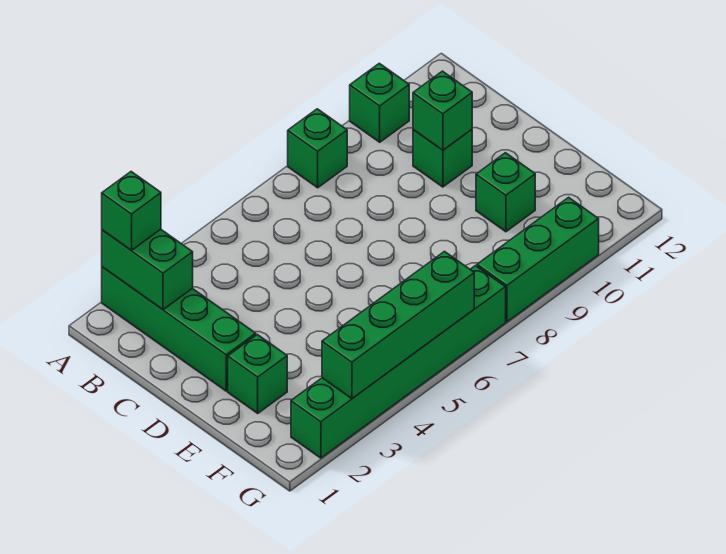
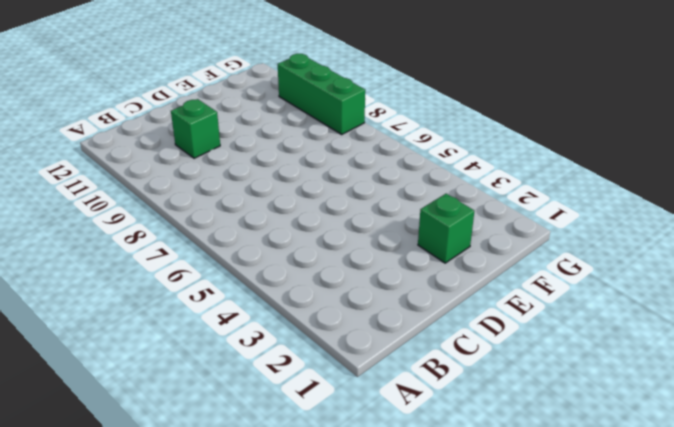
none -> green 1x4 brick [102,267,256,391]
none -> green 1x1 brick [288,109,347,188]
none -> green 1x1 brick [350,63,409,142]

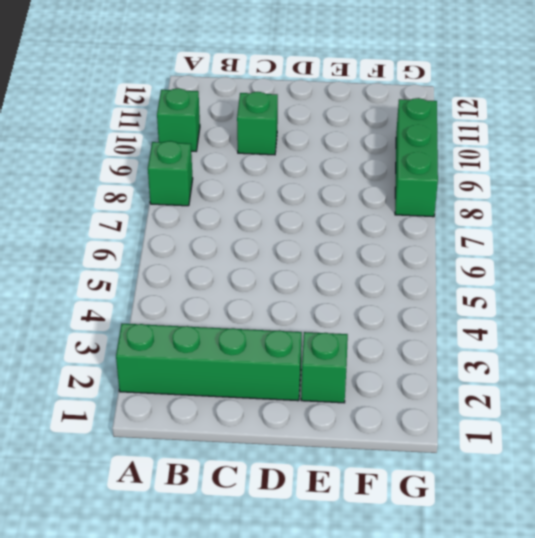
none -> green 1x1 brick [476,153,535,232]
none -> green 1x6 brick [291,266,506,458]
none -> green 1x2 brick [102,229,193,310]

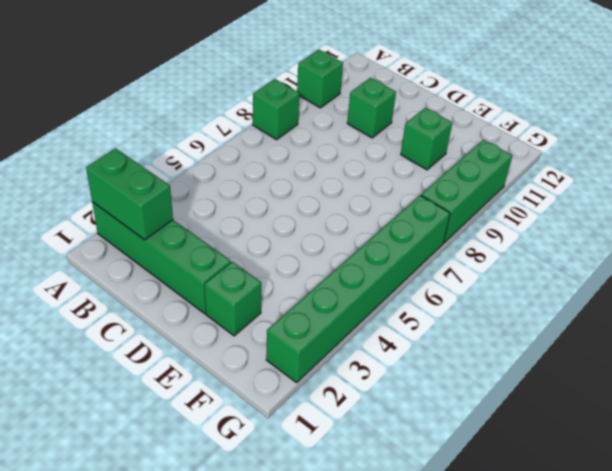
none -> green 1x1 brick [413,71,472,150]
none -> green 1x4 brick [322,252,474,399]
none -> green 1x1 brick [102,172,161,250]

